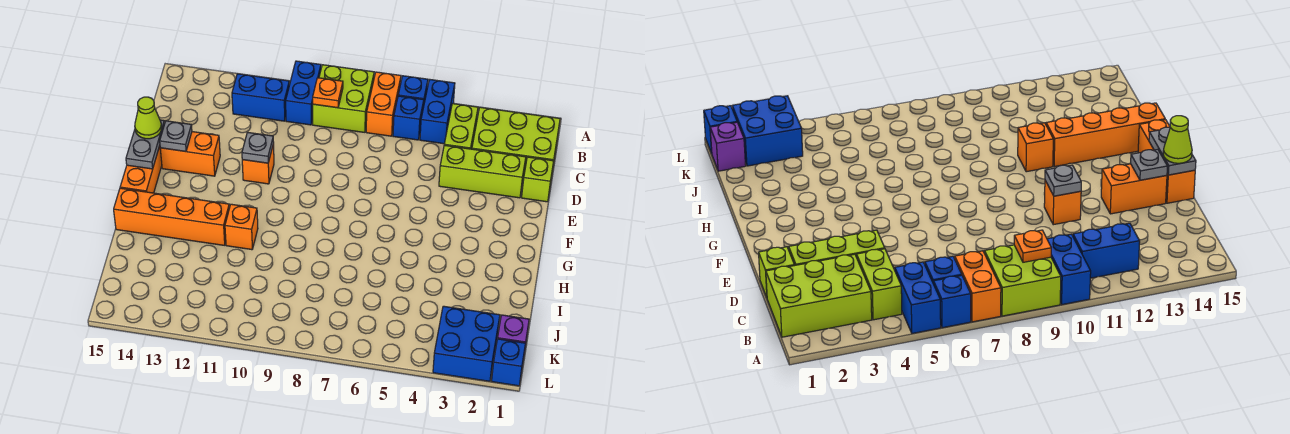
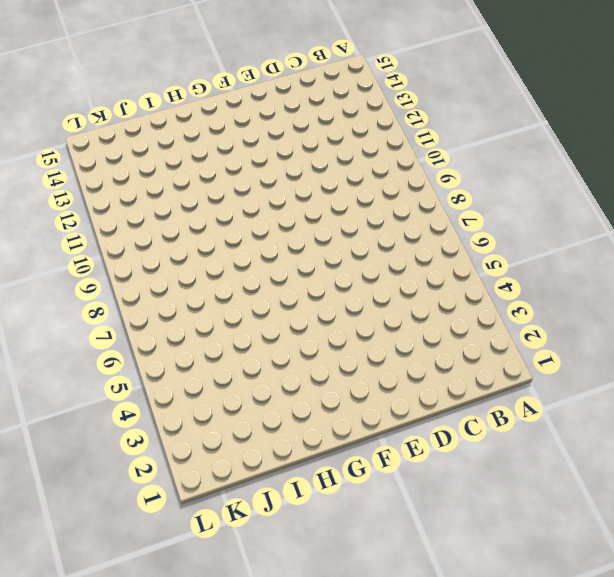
none -> blue 1x2 brick [420,80,455,144]
none -> blue 1x1 brick [398,76,428,107]
none -> orange 1x2 brick [366,72,401,136]

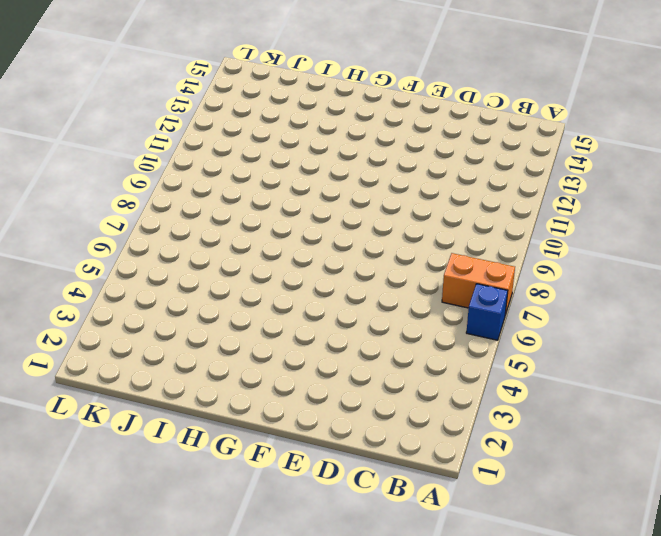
none -> blue 1x2 brick [420,80,455,144]
none -> lime 2x2 brick [313,65,374,132]
none -> blue 1x2 brick [286,61,321,125]

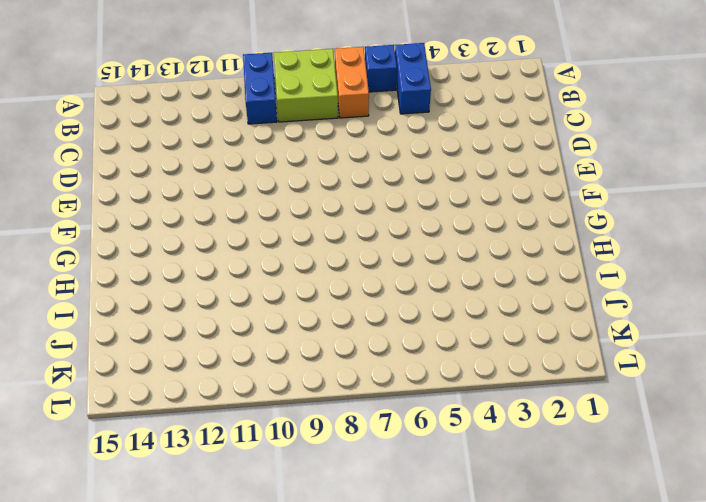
none -> lime 2x3 brick [472,107,560,173]
none -> lime 1x2 brick [444,103,478,149]
none -> blue 1x1 brick [393,96,424,140]

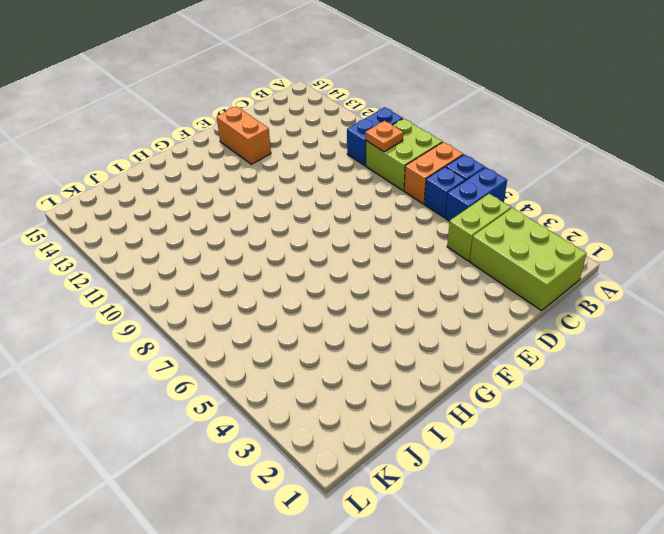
none -> blue 1x2 brick [232,74,289,121]
none -> lime 1x1 brick [522,157,554,202]
none -> lime 1x3 brick [439,145,526,198]

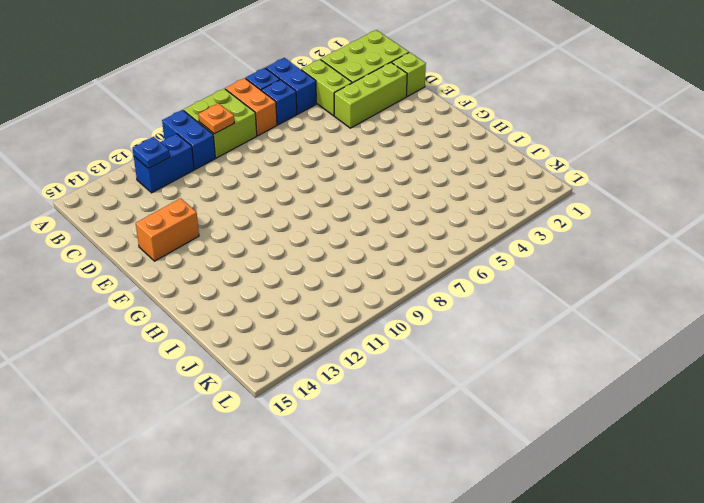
blue 1x1 plate [132,137,170,169] -> none
none -> orange 1x1 brick [242,144,274,184]
none -> orange 1x3 brick [120,146,162,193]
none -> orange 1x1 brick [225,204,258,250]

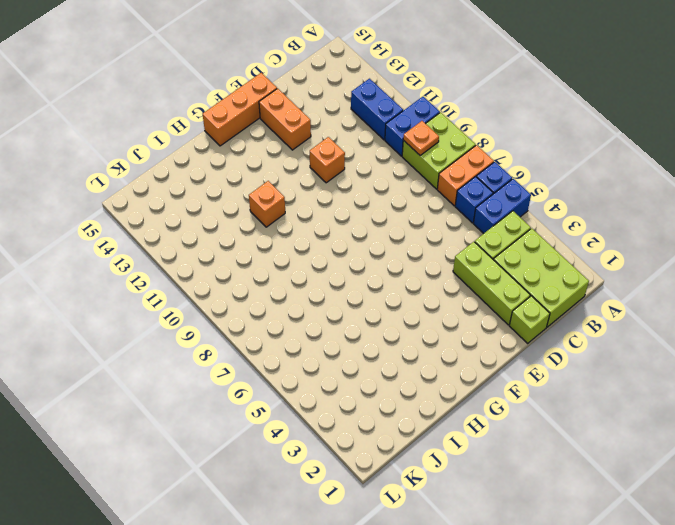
none -> orange 1x4 brick [114,188,229,245]
none -> purple 1x1 brick [498,315,529,353]
none -> blue 2x2 brick [433,306,500,381]

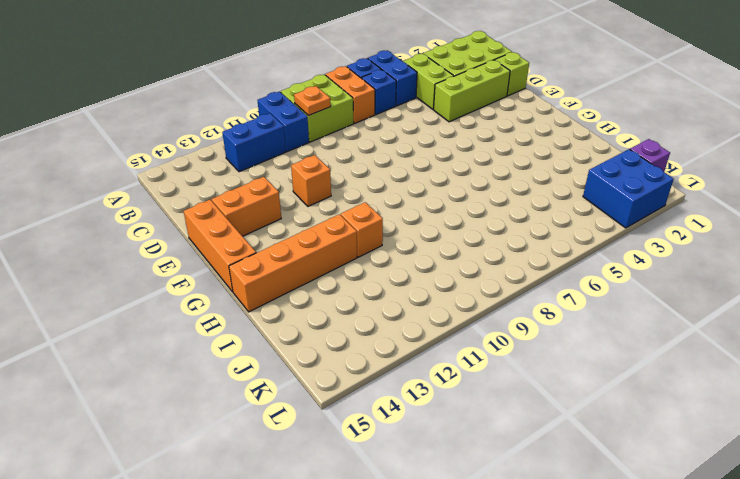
none -> blue 1x1 brick [492,339,525,386]
none -> grey 1x1 plate [242,132,274,163]
none -> grey 1x1 plate [160,121,192,151]

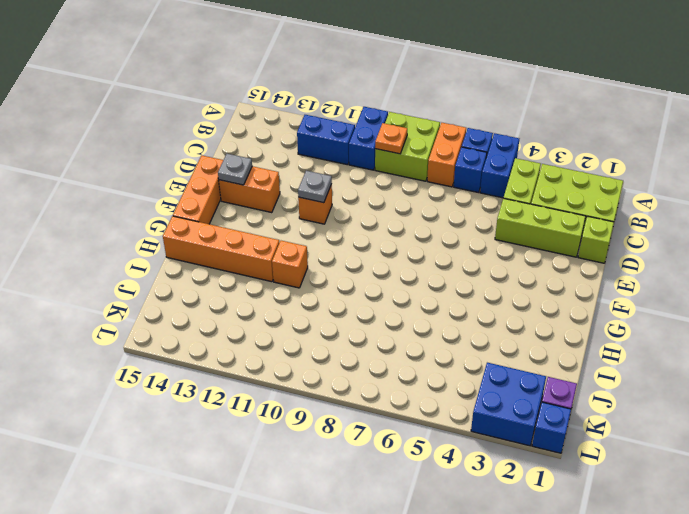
none -> grey 1x2 plate [126,120,165,169]
none -> lime 1x1 cone [135,97,162,139]

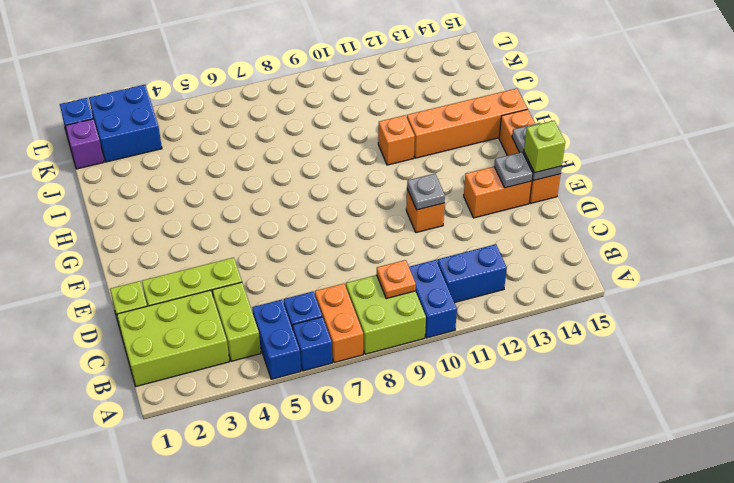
lime 1x1 brick [524,121,565,173] -> lime 1x1 cone [135,97,162,139]

